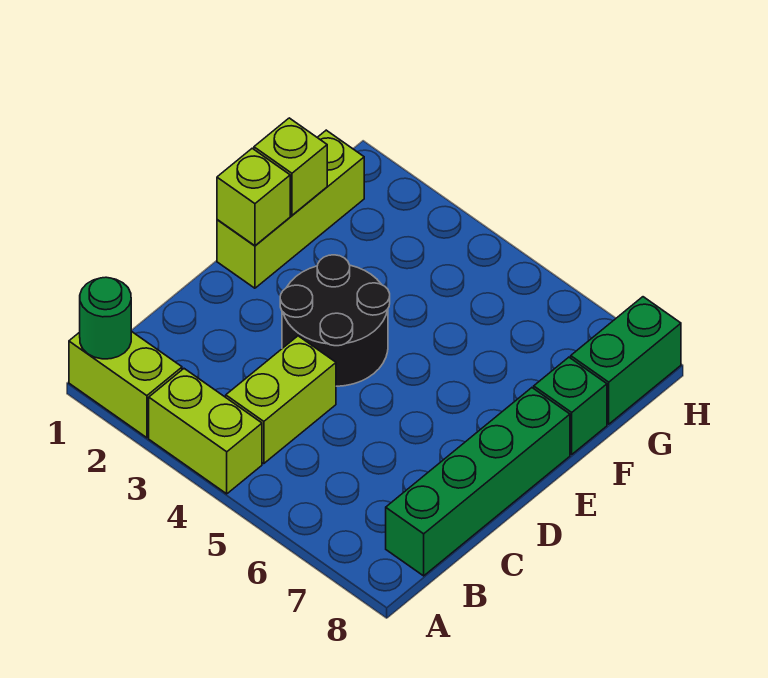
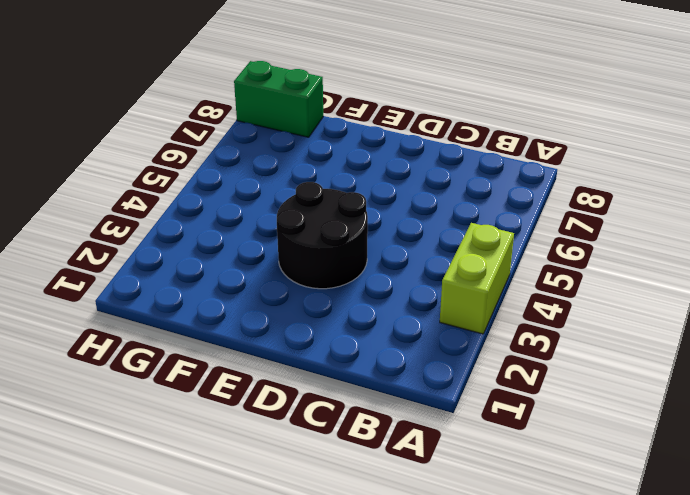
none -> lime 1x2 brick [69,331,182,438]
none -> lime 1x2 brick [226,336,336,464]

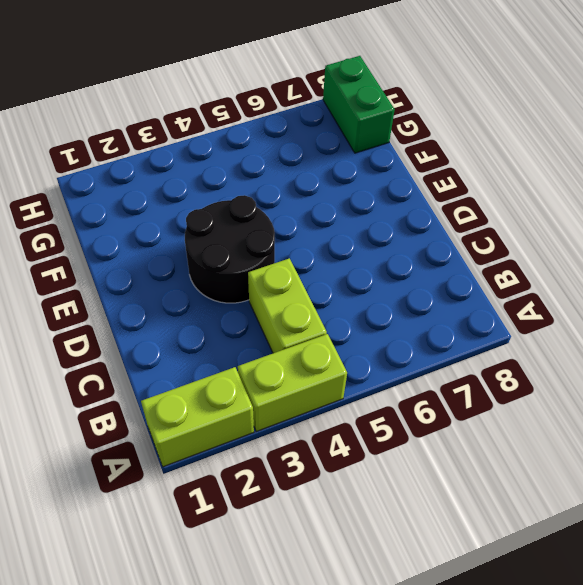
none -> green 1x4 brick [386,388,570,576]
none -> lime 1x3 brick [217,130,364,288]

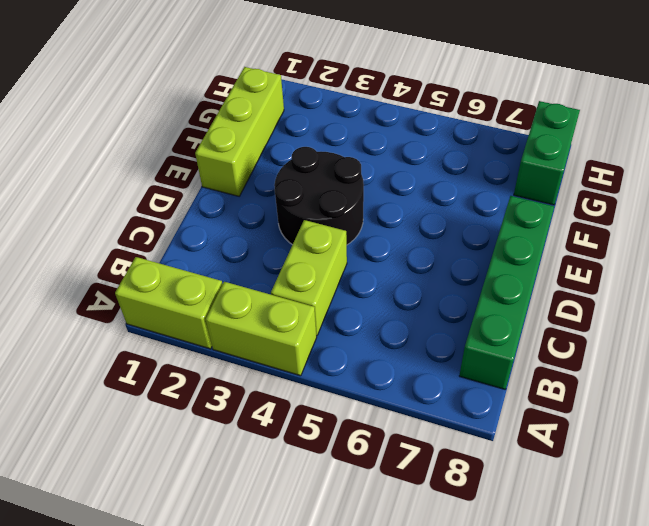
none -> green 1x1 brick [534,357,607,454]
none -> green 1x1 round brick [80,277,131,359]

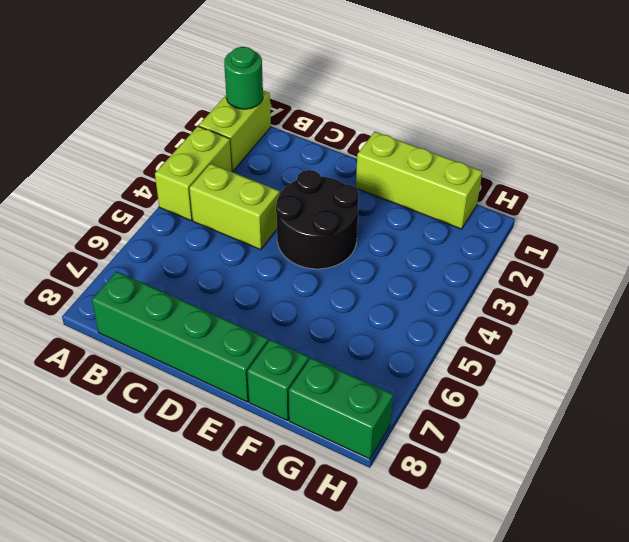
none -> lime 1x1 brick [217,148,290,246]
none -> lime 1x1 brick [254,118,327,215]

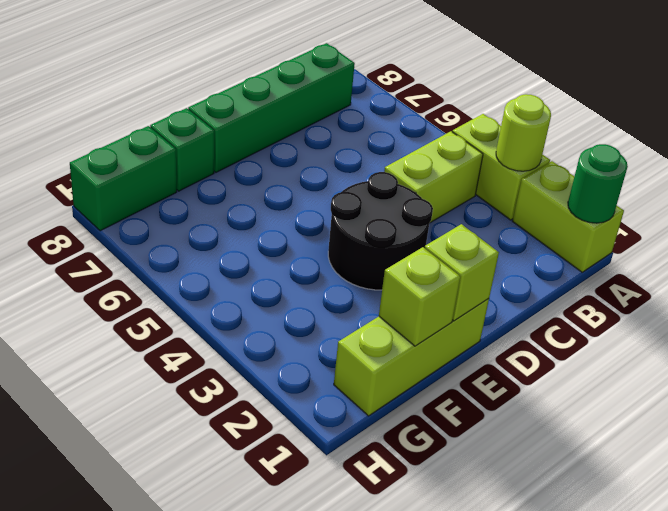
lime 1x1 round brick [496,94,551,171] -> none

